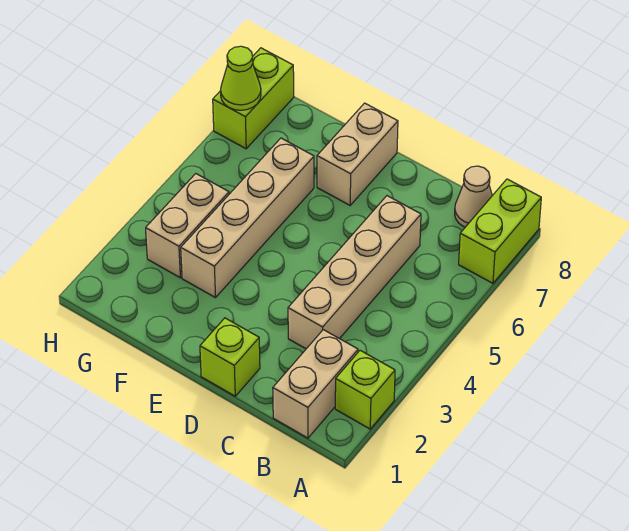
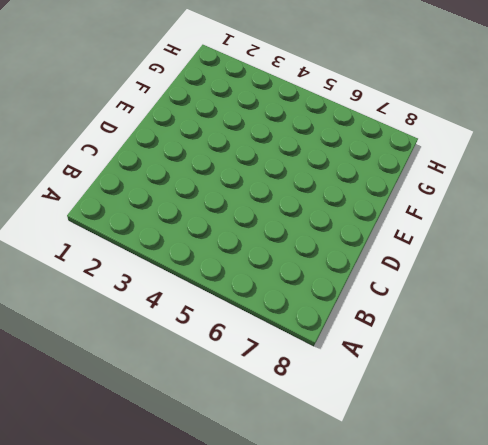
none -> lime 1x1 brick [335,350,395,429]
none -> lime 1x2 brick [459,179,541,283]

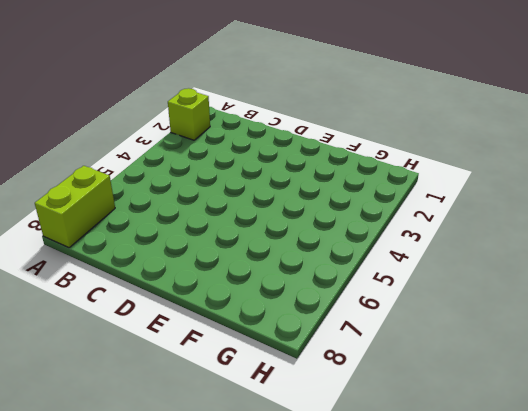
none -> tan 1x2 brick [273,330,358,438]
none -> tan 1x1 cone [455,166,492,227]

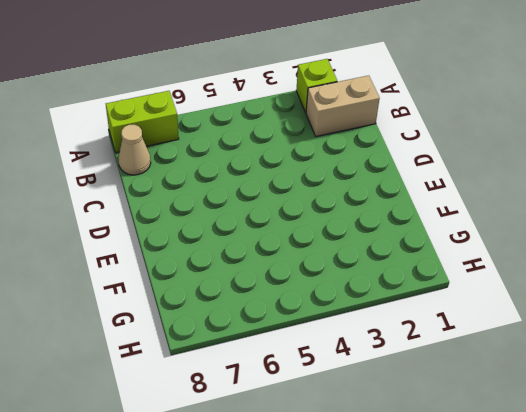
none -> tan 1x4 brick [288,196,421,349]
none -> lime 1x1 brick [200,318,260,396]

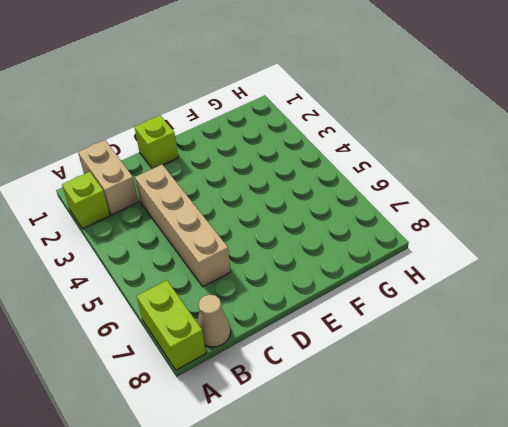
none -> tan 1x2 brick [317,103,398,205]
none -> tan 1x4 brick [181,138,314,298]

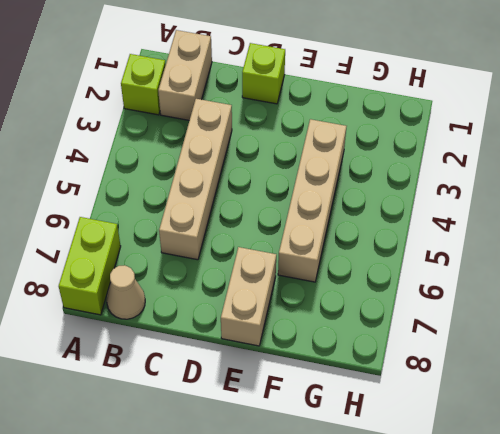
none -> tan 1x2 brick [146,174,229,278]
none -> lime 1x2 brick [213,48,294,149]

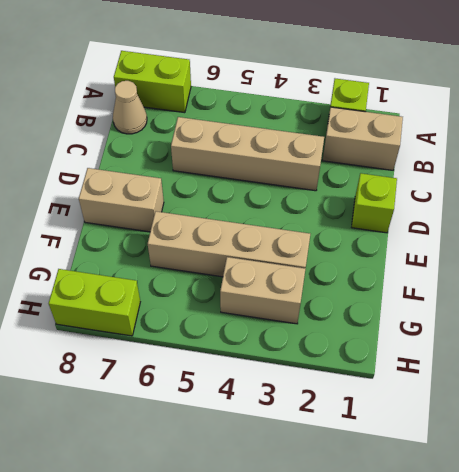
none -> lime 1x1 cone [221,46,261,110]

